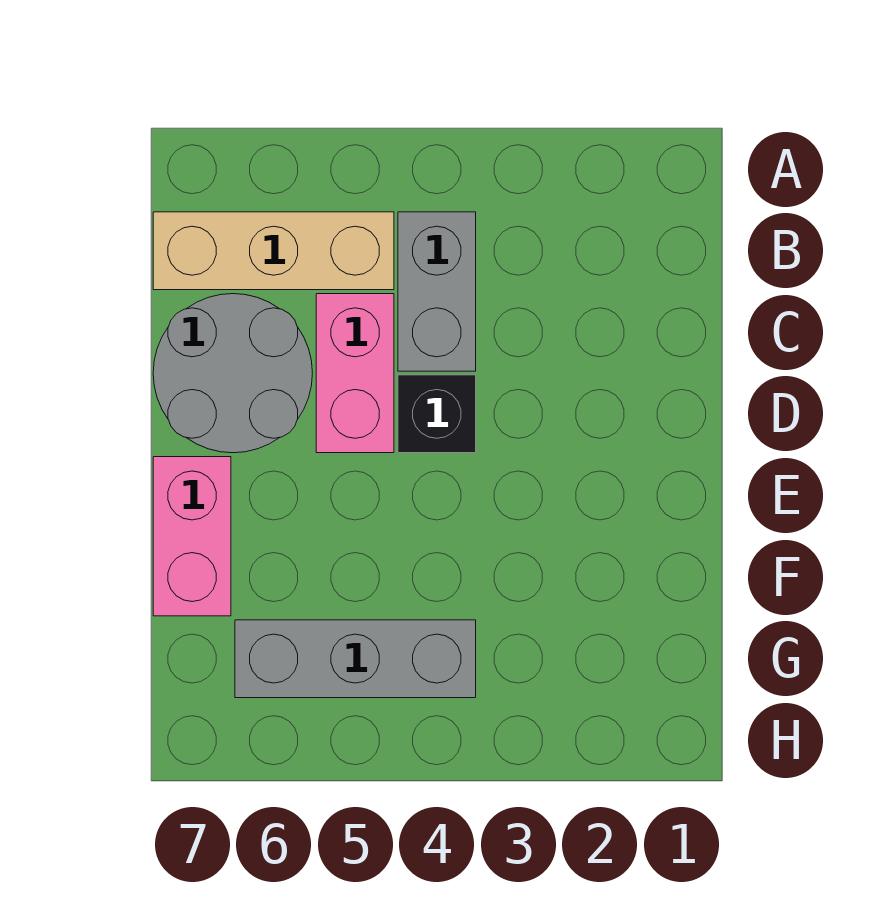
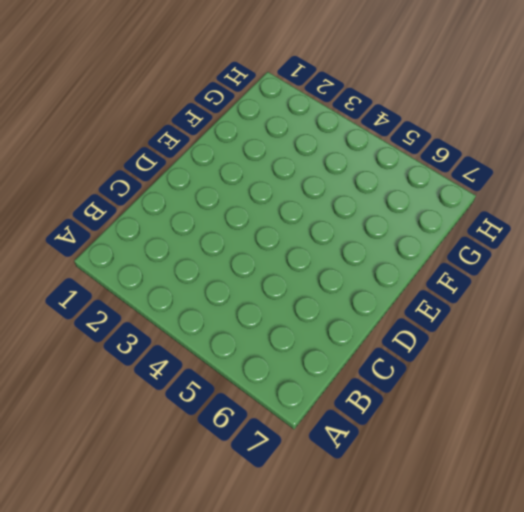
none -> grey 1x2 brick [398,212,476,371]
none -> tan 1x3 brick [153,212,394,290]

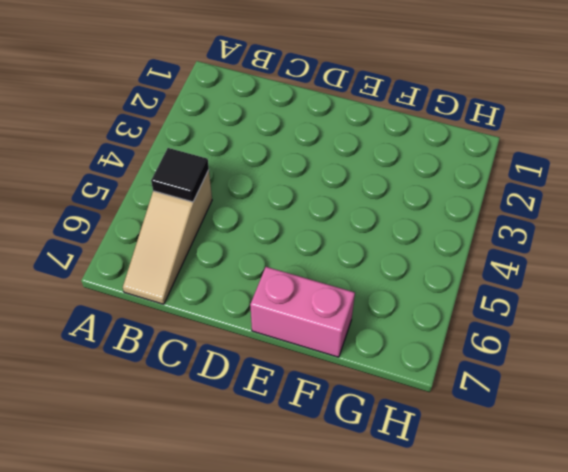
tan 1x3 slope [123,170,212,304] -> tan 1x3 brick [153,212,394,290]
black 1x1 tile [151,148,209,202] -> none
none -> grey 1x2 brick [398,212,476,371]
none -> pink 1x2 brick [316,294,394,453]

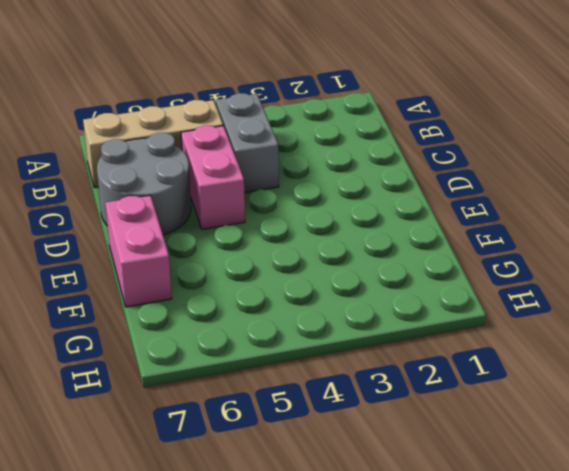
none -> black 1x1 brick [398,375,476,453]
none -> grey 1x3 brick [235,620,476,698]

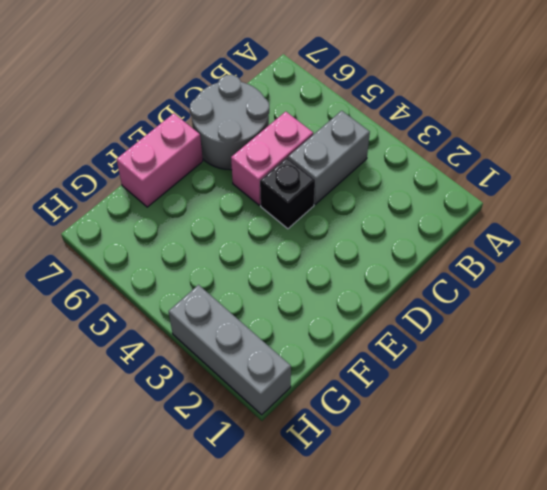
grey 1x3 brick [169,285,291,415] -> grey 1x3 brick moved to [235,620,476,698]
none -> tan 1x3 brick [153,212,394,290]

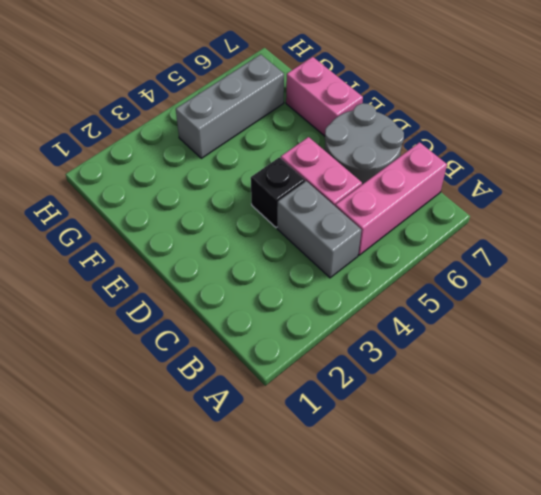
pink 1x3 brick [335,142,447,255] -> tan 1x3 brick [153,212,394,290]

